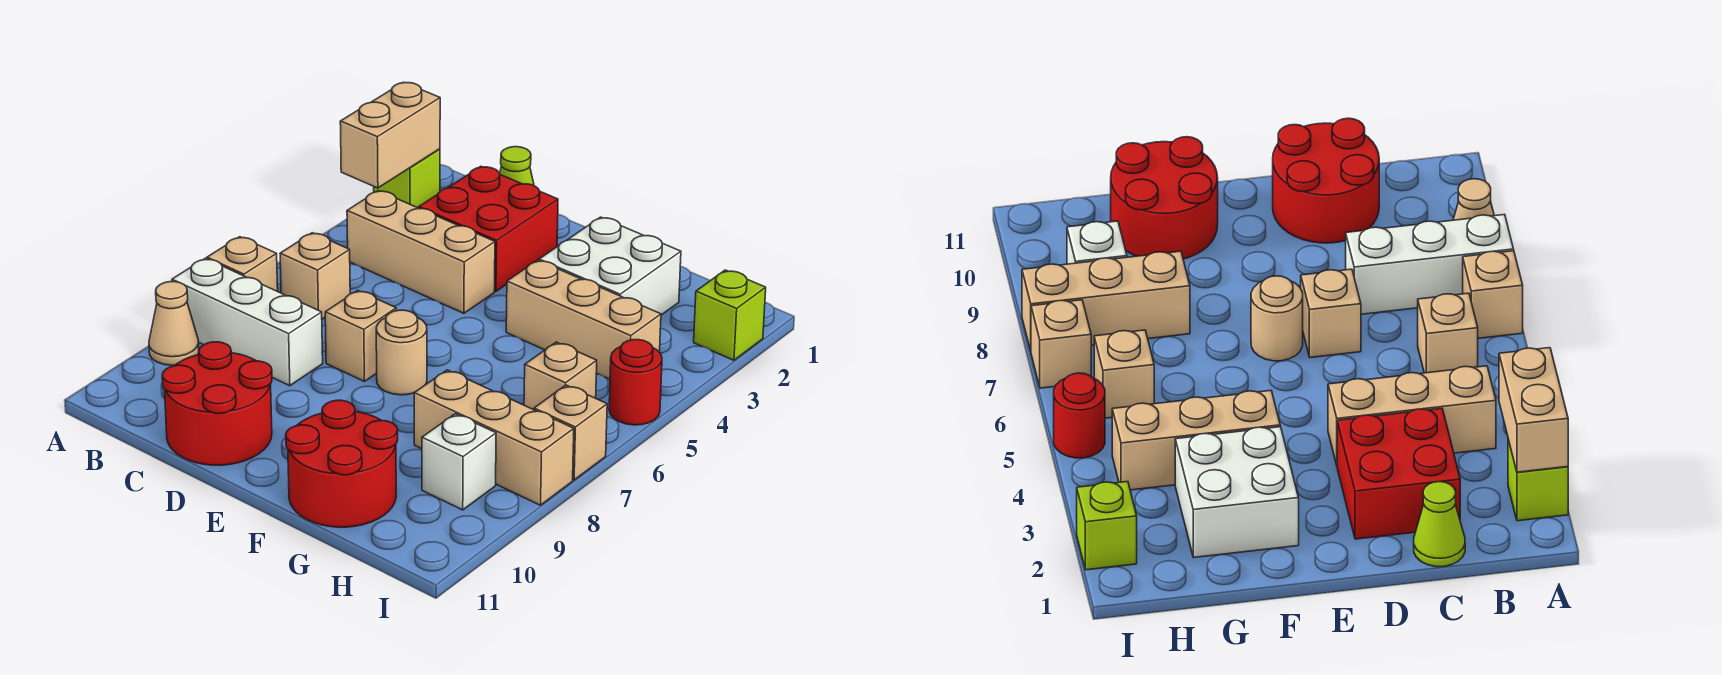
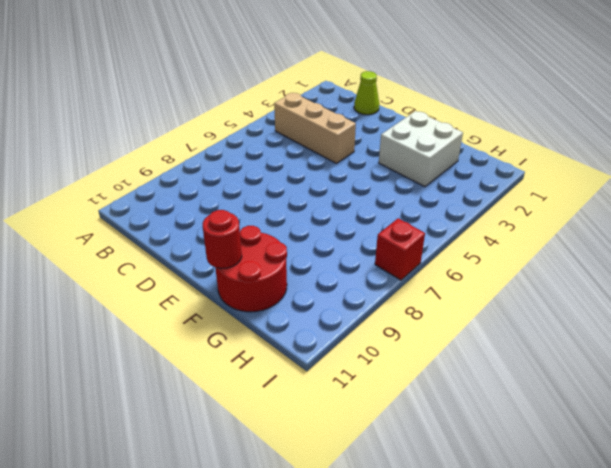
red 1x1 round brick [203,210,242,269] -> red 1x1 round brick moved to [609,340,662,425]
red 1x1 brick [375,218,425,280] -> tan 1x1 brick [534,385,607,480]
none -> lime 1x1 brick [374,149,440,208]
none -> tan 1x1 brick [207,237,278,291]
none -> white 1x3 brick [172,258,323,386]

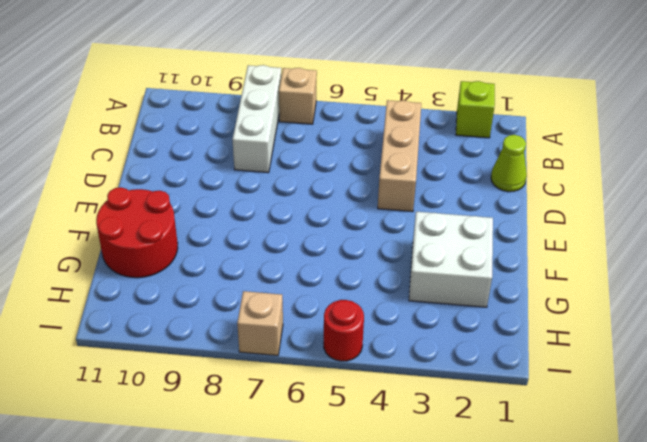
none -> tan 1x1 cone [149,282,199,365]
none -> tan 1x1 brick [280,233,350,319]
none -> red 2x2 brick [419,166,558,291]

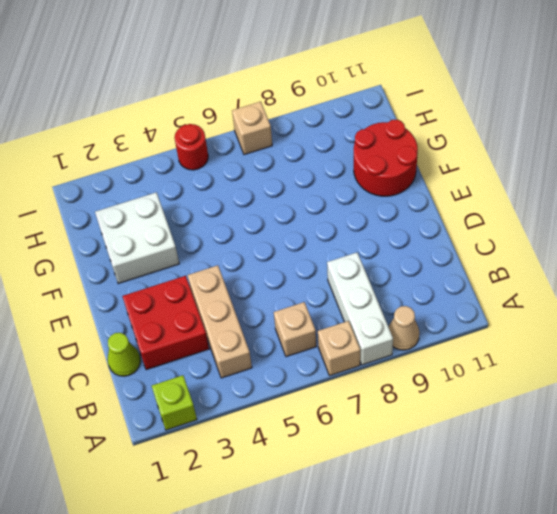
none -> red 2x2 round brick [162,342,272,465]
none -> tan 1x1 brick [325,290,396,381]
none -> tan 1x1 round brick [376,310,427,395]

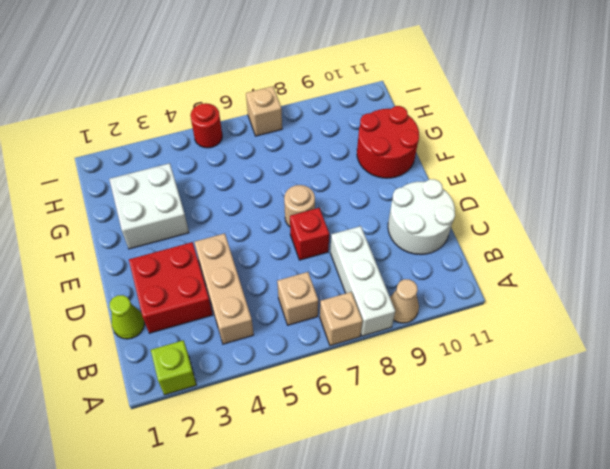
white 2x2 round brick [388,179,455,254] -> red 2x2 round brick [162,342,272,465]
red 1x1 brick [290,208,329,260] -> tan 1x1 brick [325,290,396,381]
none -> tan 1x3 brick [506,260,661,379]
none -> tan 1x3 brick [414,370,574,505]
none -> tan 1x1 brick [524,342,597,410]

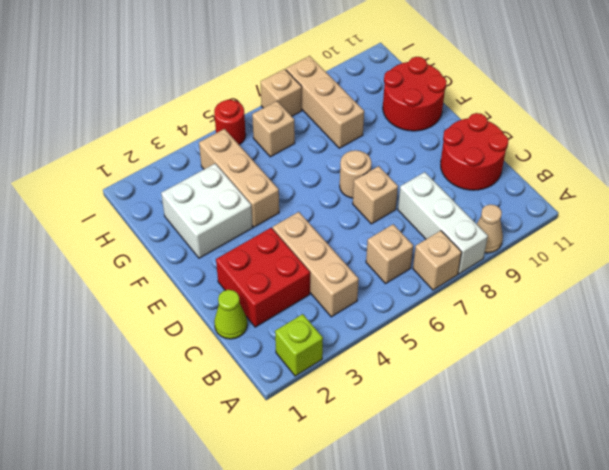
none -> white 1x1 brick [422,414,496,510]
none -> lime 1x1 brick [694,270,766,360]
none -> tan 1x2 brick [340,82,440,188]

